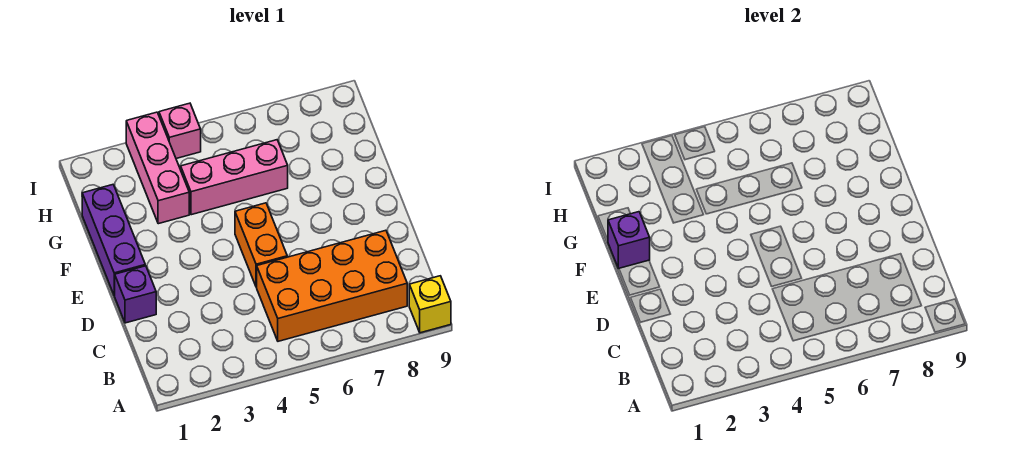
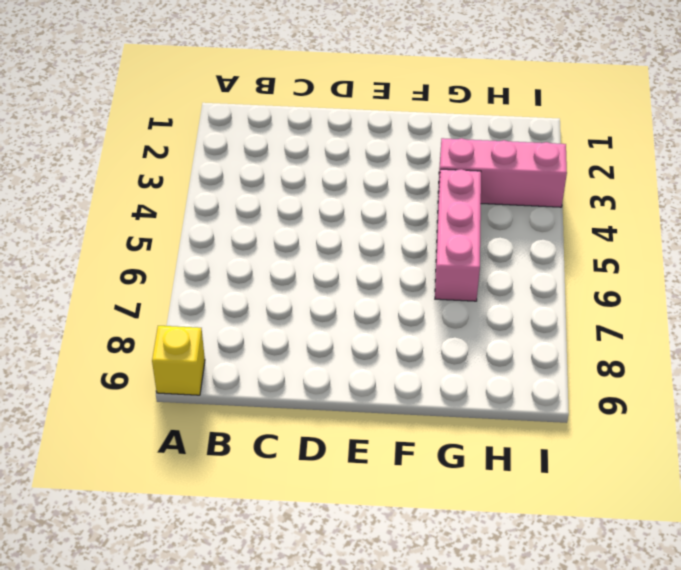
none -> orange 2x4 brick [257,230,407,341]
none -> purple 1x1 brick [115,266,156,323]

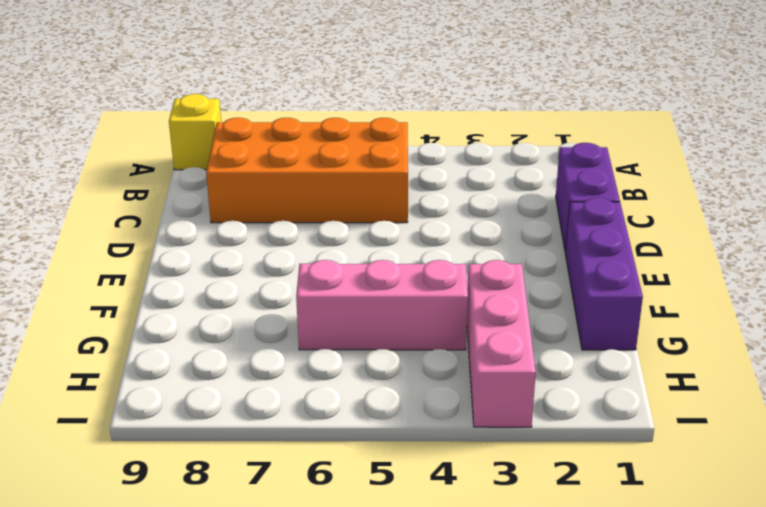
purple 1x2 brick [556,143,620,251] -> purple 1x1 brick [115,266,156,323]
none -> orange 1x2 brick [235,203,287,287]
none -> pink 1x1 brick [159,103,201,159]

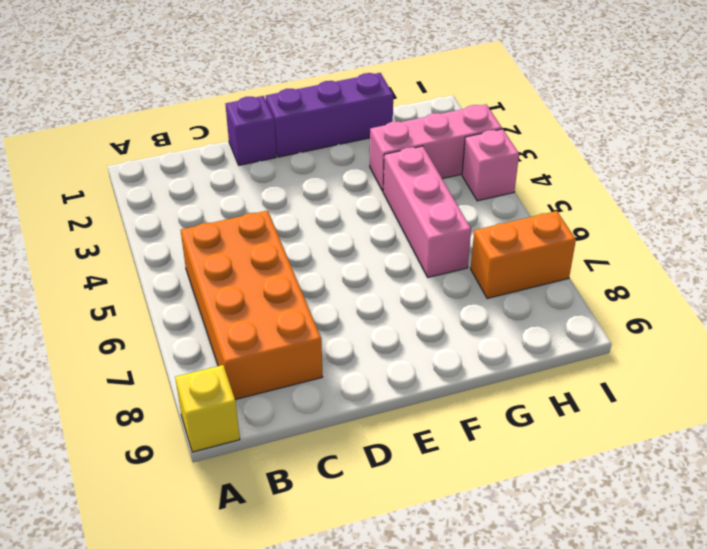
orange 1x2 brick [471,211,576,298] -> orange 1x2 brick moved to [235,203,287,287]
none -> purple 1x1 brick [608,212,650,269]

